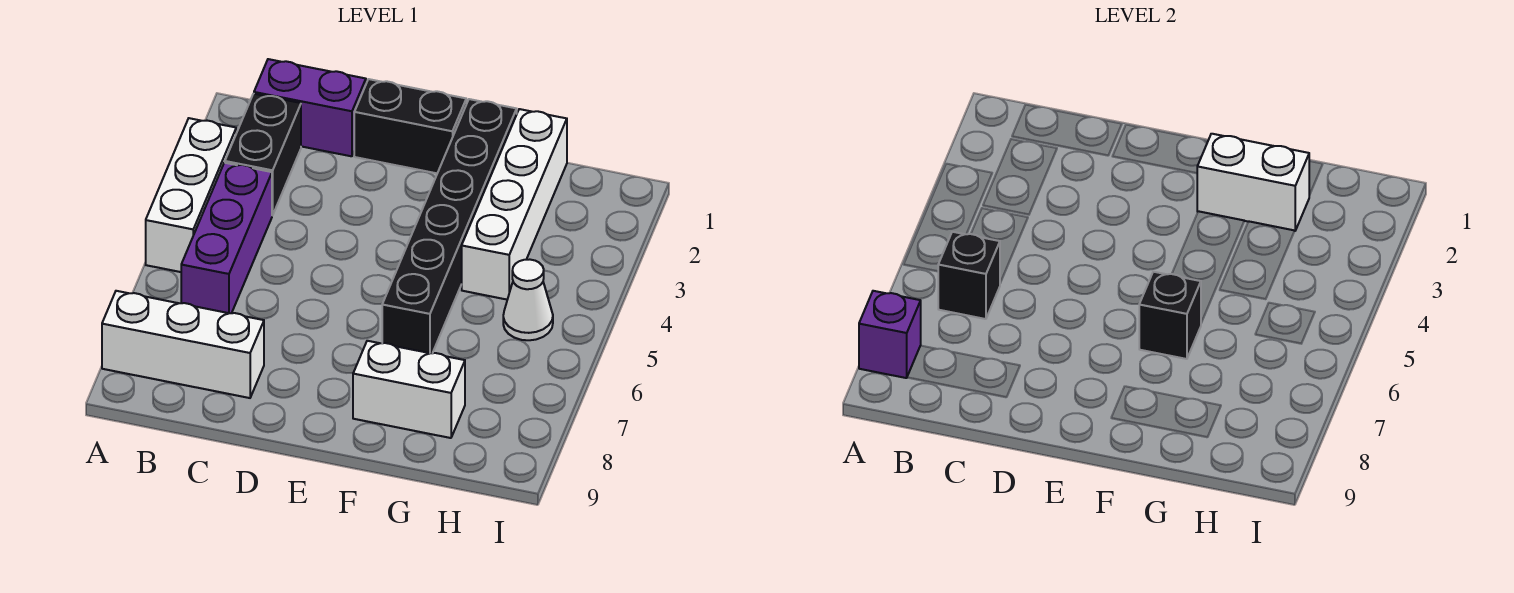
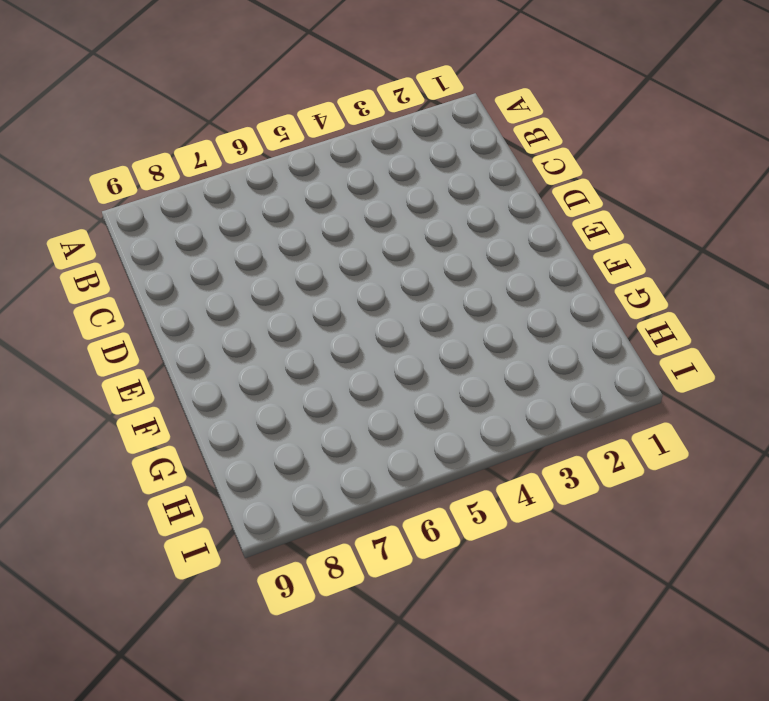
none -> white 1x3 brick [146,118,236,272]
none -> white 1x3 brick [102,291,264,398]
none -> purple 1x2 brick [254,59,366,156]

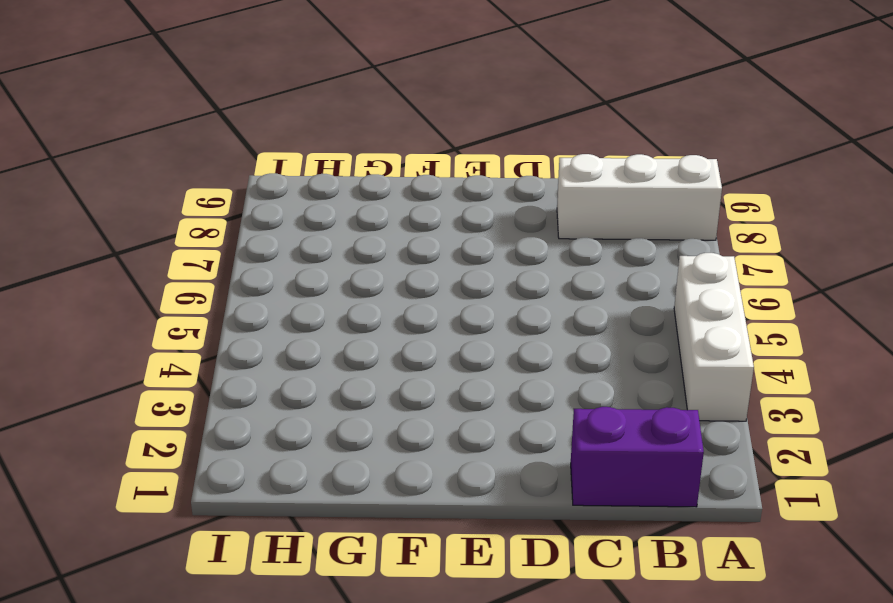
none -> black 1x2 brick [225,94,301,215]
none -> purple 1x3 brick [181,163,272,313]
none -> black 1x2 brick [354,79,466,173]

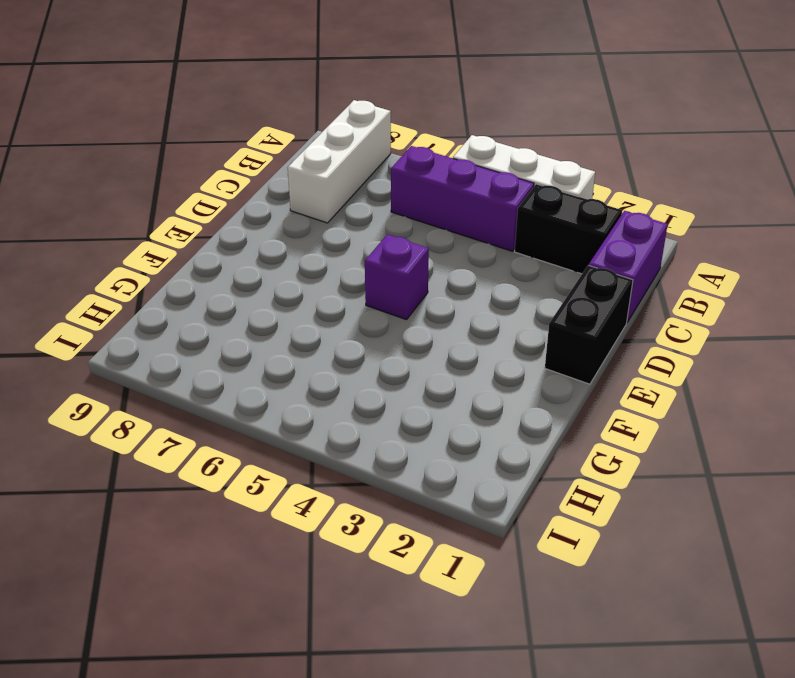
purple 1x1 brick [365,234,429,320] -> purple 1x1 brick moved to [859,291,921,378]
none -> black 1x6 brick [382,99,517,353]
none -> white 1x2 brick [353,341,465,438]
none -> white 1x4 brick [462,109,567,300]

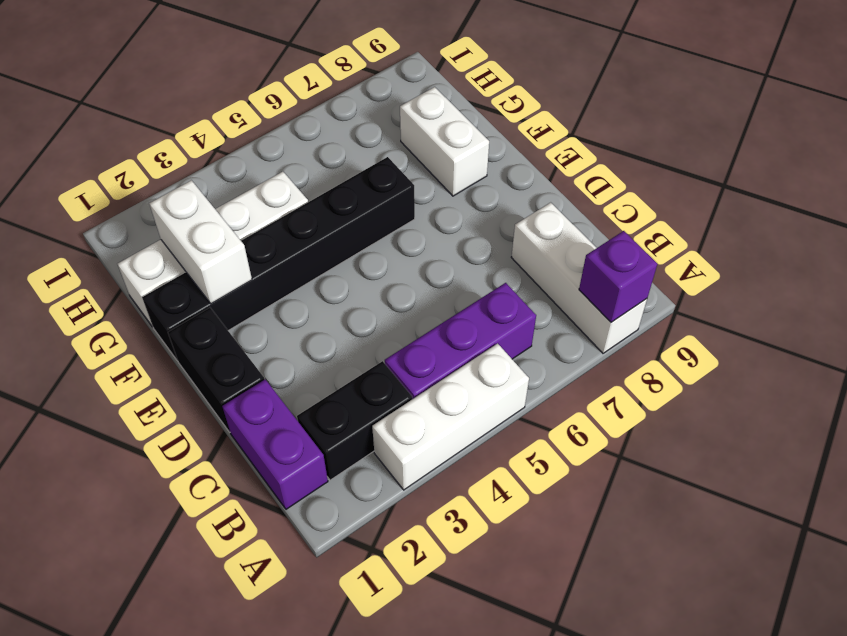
none -> white 1x1 cone [503,259,553,340]
none -> black 1x1 brick [938,232,1000,319]
none -> black 1x1 brick [1139,272,1201,359]

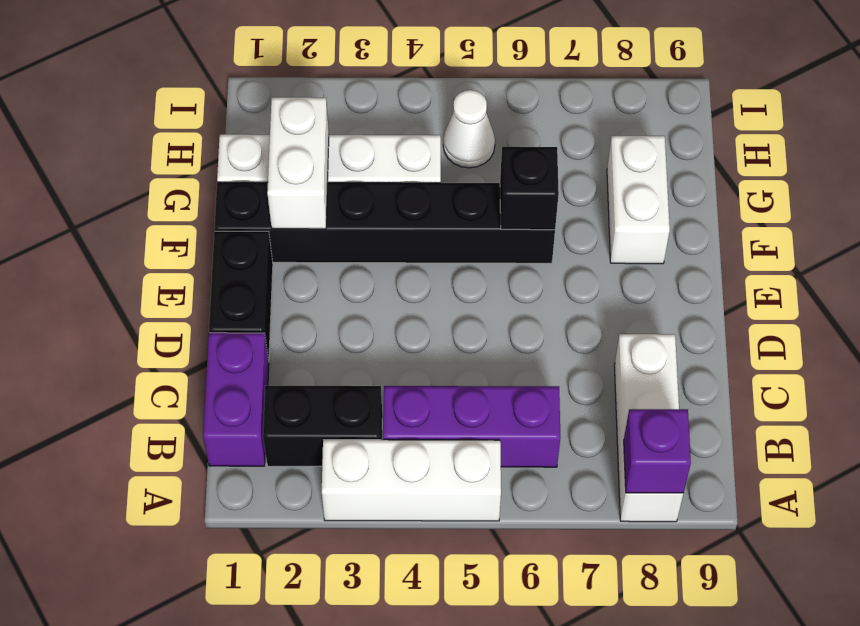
none -> black 1x1 brick [938,232,1000,319]

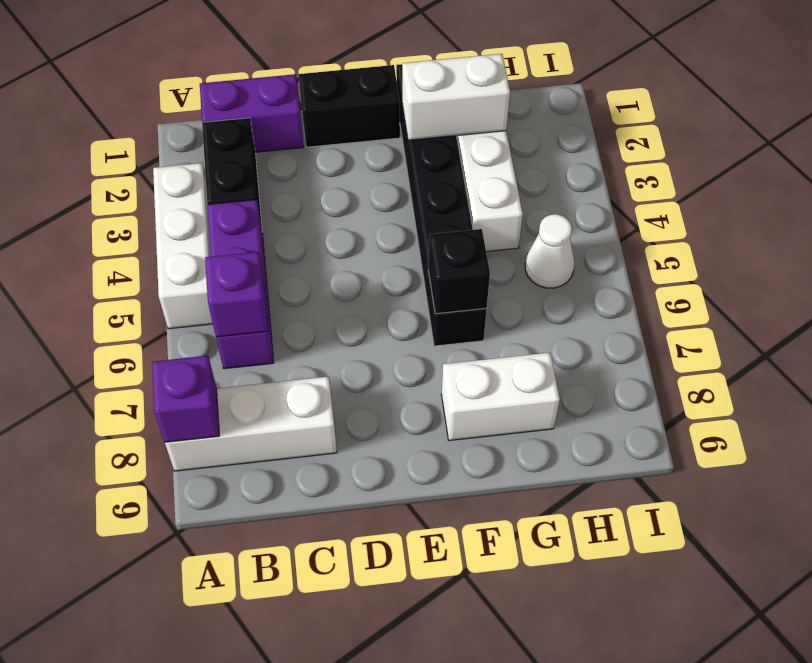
purple 1x1 brick [205,252,268,337] -> black 1x1 brick [938,232,1000,319]

